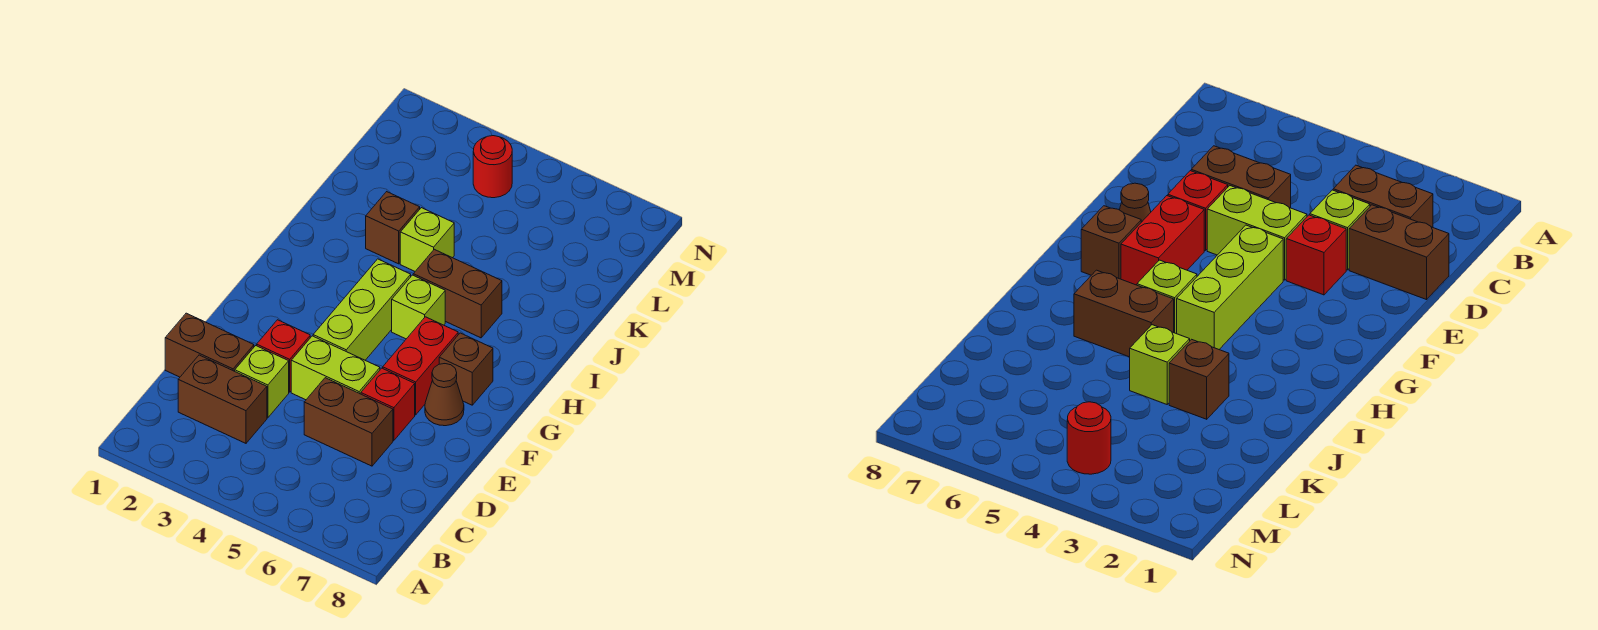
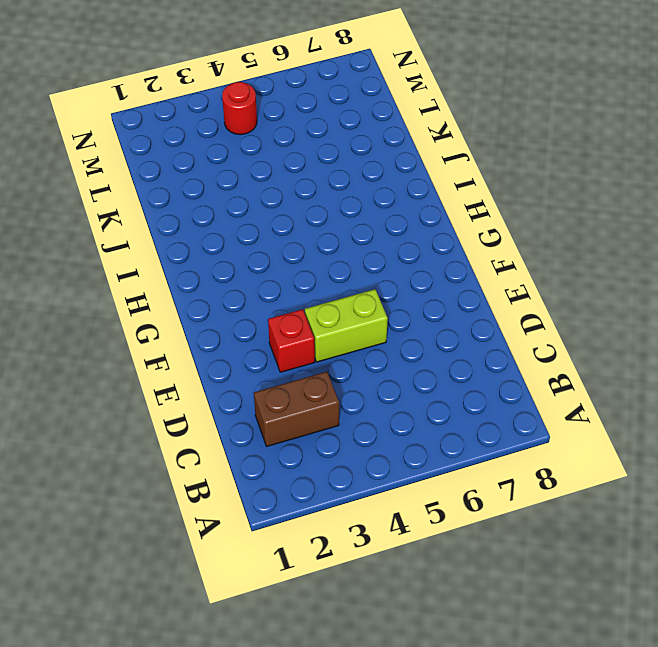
none -> brown 1x2 brick [165,313,254,377]
none -> lime 1x1 brick [235,346,289,418]
none -> brown 1x2 brick [304,378,393,466]

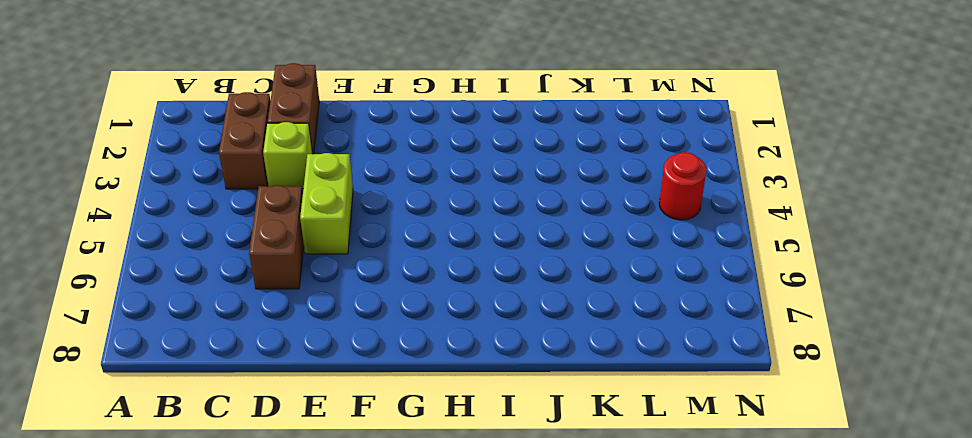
none -> red 1x1 brick [257,320,310,392]
none -> red 1x1 brick [361,368,415,440]
none -> lime 1x3 brick [313,259,411,360]

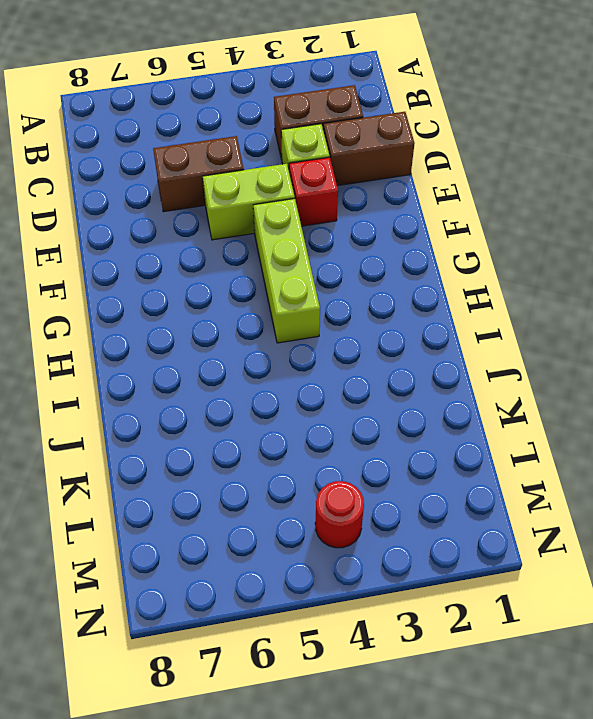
none -> red 1x1 brick [361,368,415,440]
none -> red 1x2 brick [383,317,458,415]
none -> brown 1x1 cone [425,364,464,426]

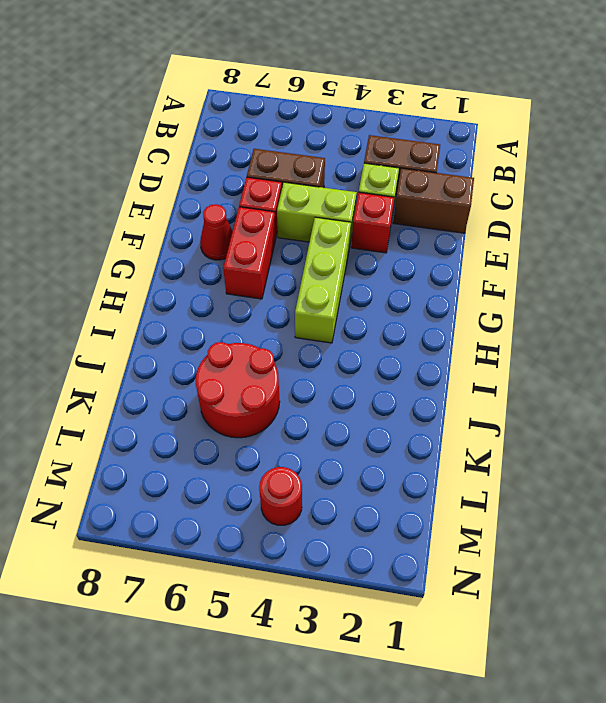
red 1x1 cone [200,204,233,260] -> brown 1x1 cone [425,364,464,426]
red 2x2 round brick [196,342,280,438] -> none
none -> brown 1x1 brick [439,333,493,405]
none -> lime 1x1 brick [392,275,445,339]
none -> brown 1x2 brick [413,249,502,338]

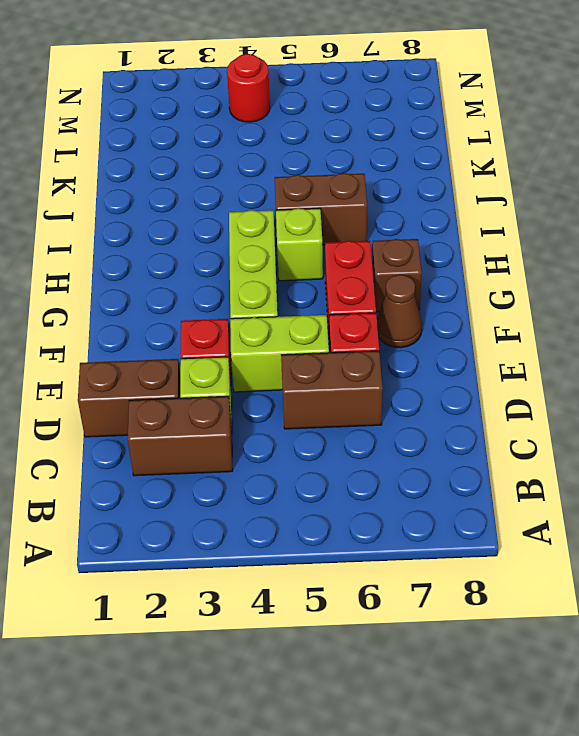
none -> brown 1x1 brick [366,192,420,264]
none -> lime 1x1 brick [400,208,454,271]

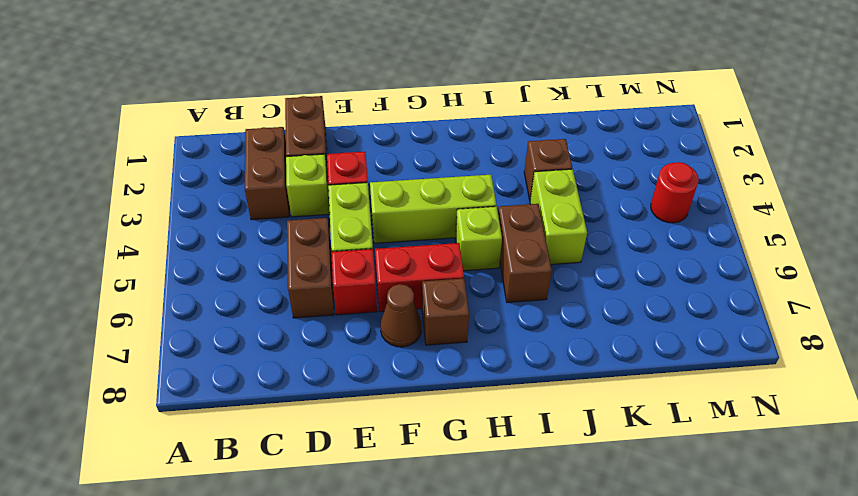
lime 1x2 brick [530,169,587,264] -> lime 1x1 brick [400,208,454,271]

